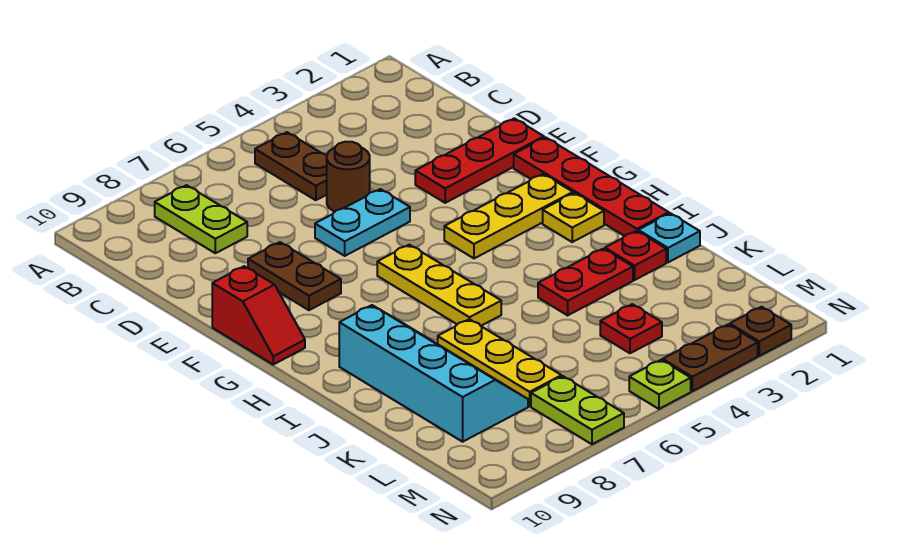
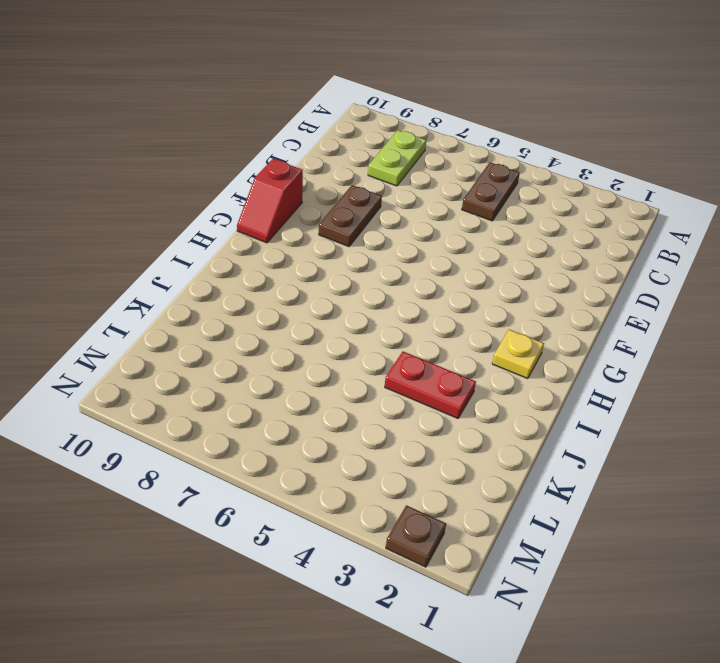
none -> brown 1x1 round brick [327,142,370,211]
none -> red 1x3 plate [415,118,544,203]
none -> cyan 1x2 plate [315,189,410,256]

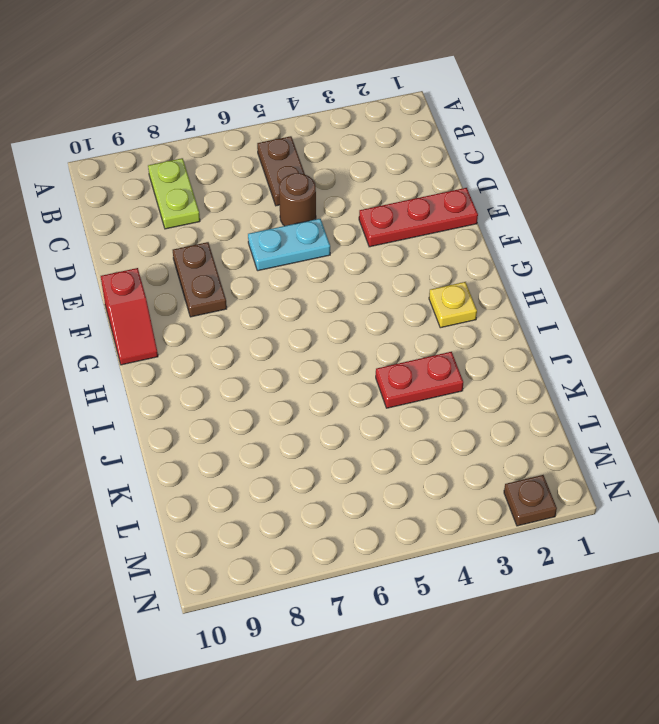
none -> red 1x4 plate [514,137,669,236]
none -> yellow 1x3 plate [444,174,573,258]
none -> yellow 1x3 plate [377,245,501,326]

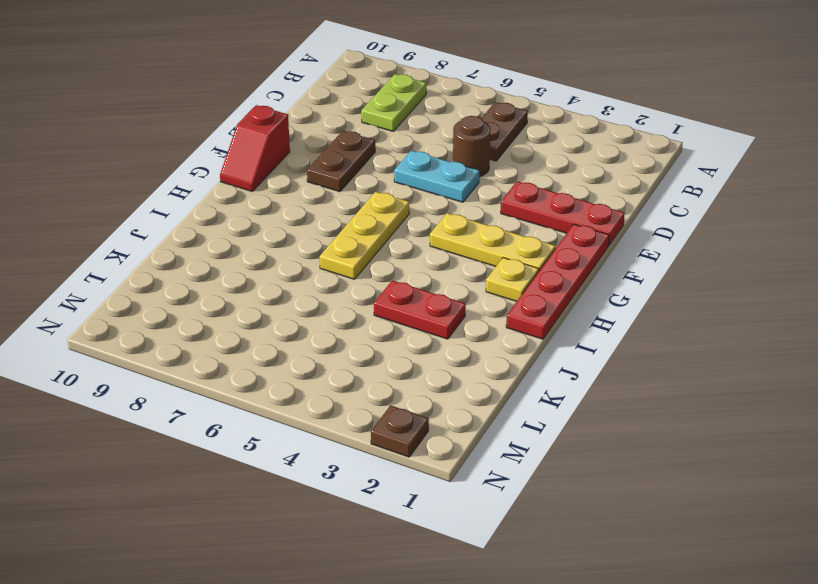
none -> cyan 2x4 slope [339,305,528,442]
none -> cyan 1x1 plate [638,213,700,262]
none -> red 1x1 plate [605,231,666,280]

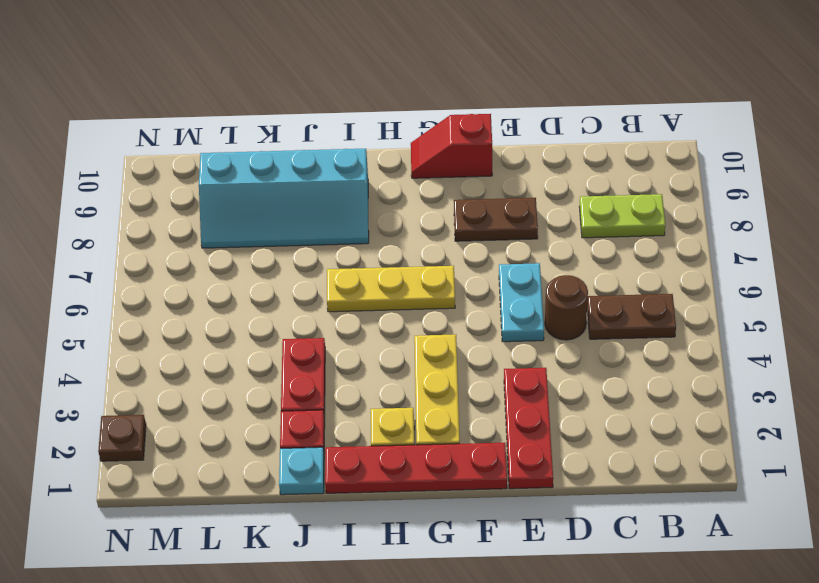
none -> yellow 1x3 plate [438,319,561,406]
none -> red 1x1 plate [600,304,662,353]
none -> lime 1x2 plate [531,376,624,444]

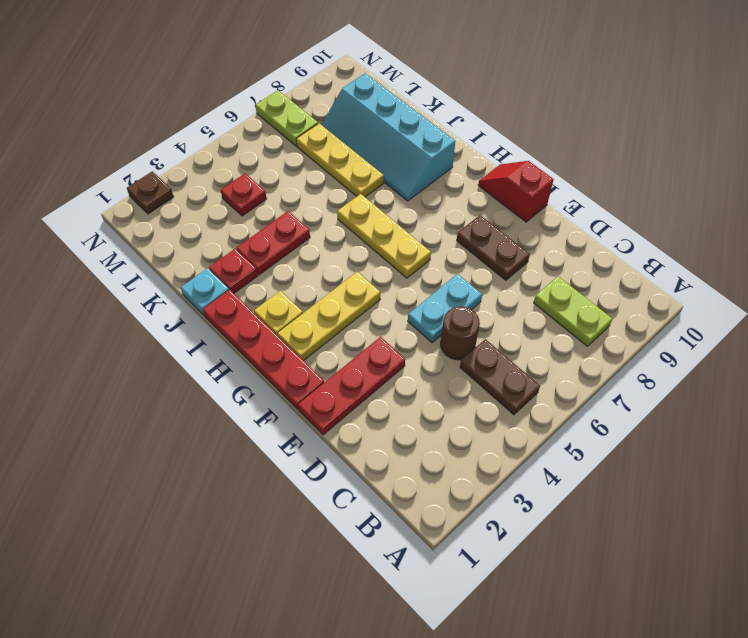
none -> brown 1x2 plate [663,325,758,391]
none -> lime 1x1 plate [629,360,691,409]

